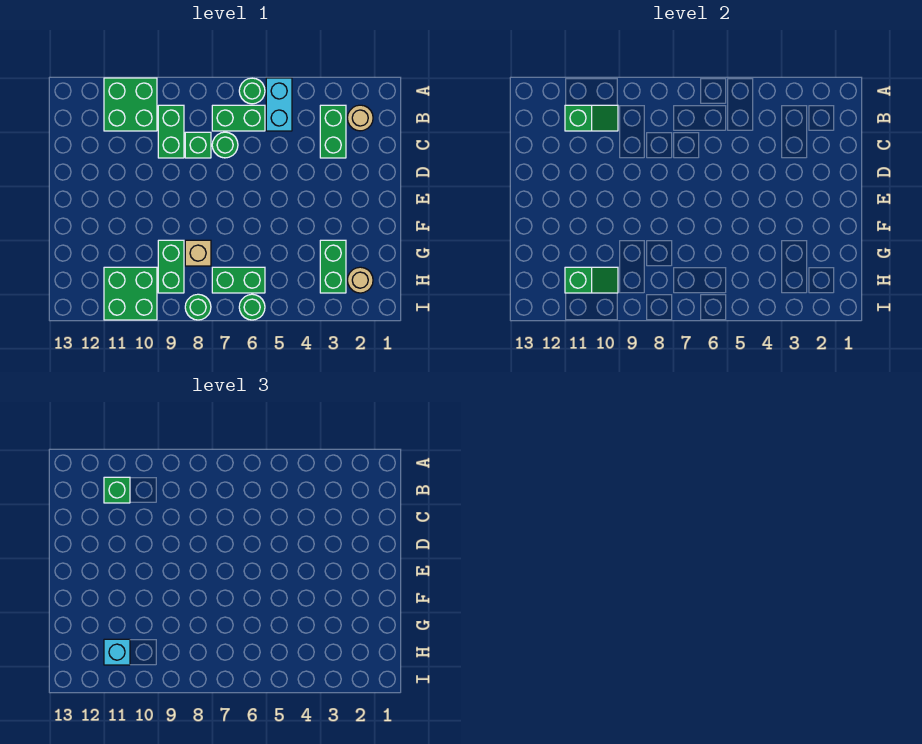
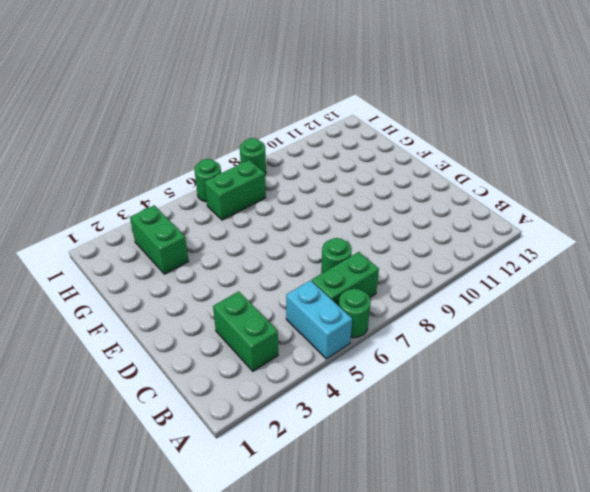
none -> green 2x2 brick [104,78,157,131]
none -> tan 1x1 round brick [347,105,373,131]
none -> green 1x2 brick [158,105,184,158]

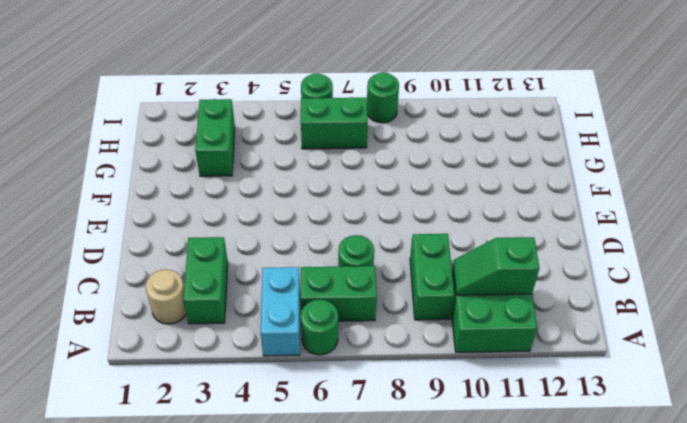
none -> green 1x1 brick [185,132,211,158]
none -> tan 1x1 brick [185,240,211,266]
none -> green 1x2 brick [158,240,184,293]

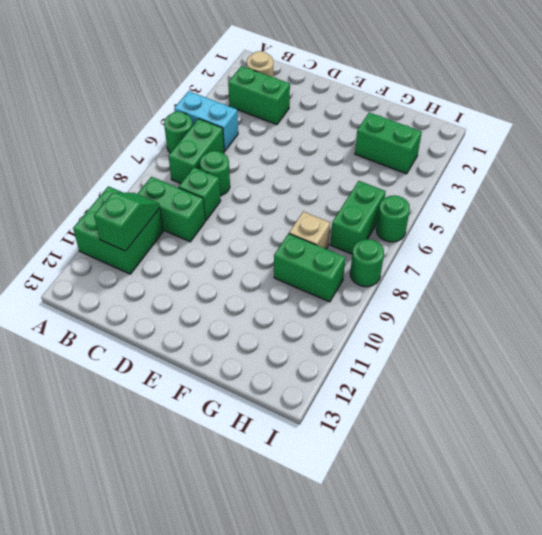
none -> tan 1x1 round brick [347,267,373,293]
none -> green 2x2 brick [104,267,157,320]
none -> green 1x2 slope [565,267,618,293]

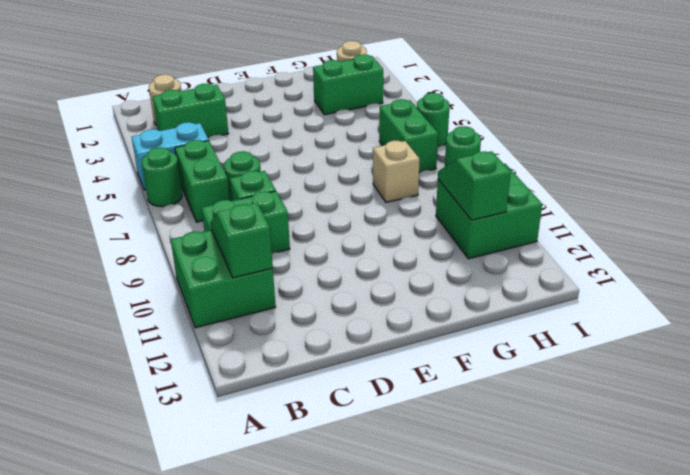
none -> green 1x2 brick [158,240,184,293]
none -> green 1x1 brick [104,477,130,503]
none -> cyan 1x1 brick [104,639,130,665]

